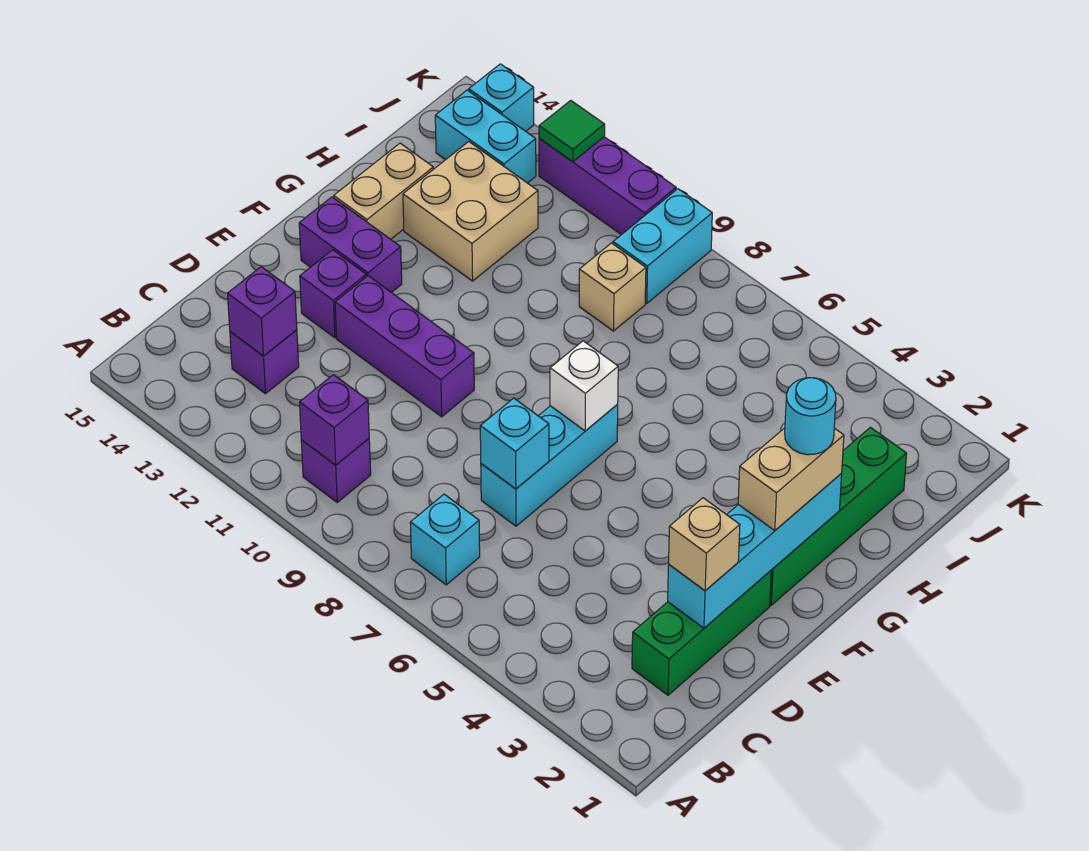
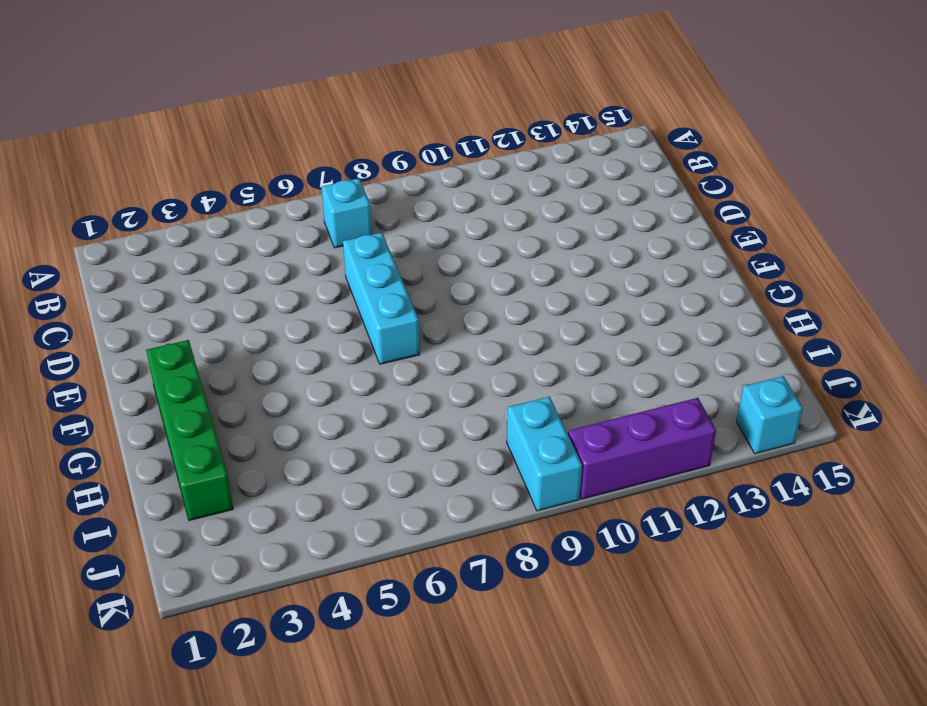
none -> purple 1x1 brick [301,439,371,502]
none -> green 1x3 brick [632,571,771,695]
none -> purple 1x1 brick [230,330,299,394]

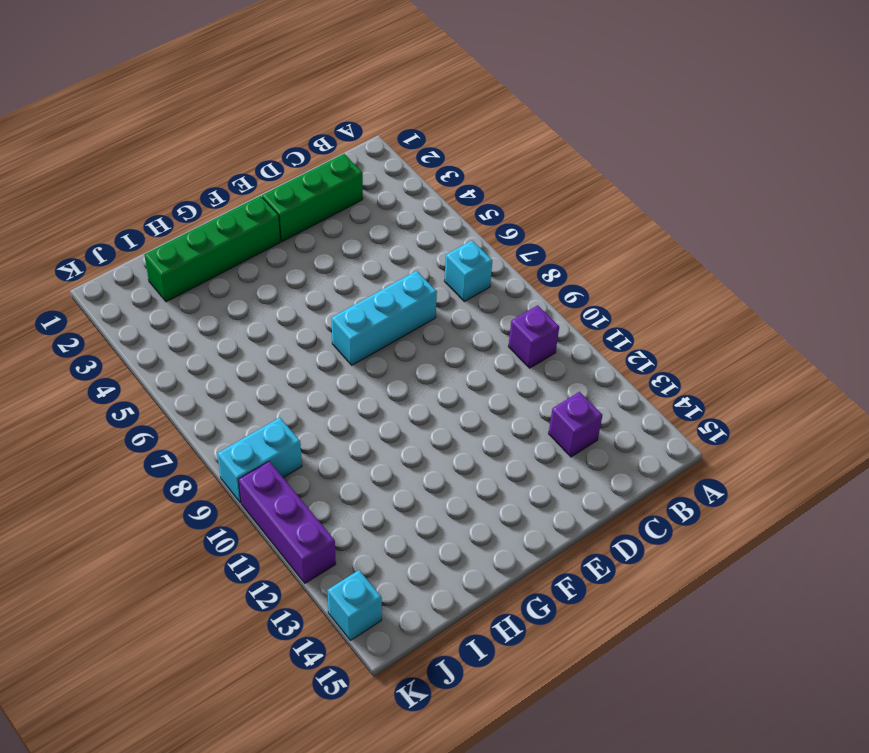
none -> purple 1x3 brick [335,276,474,417]
none -> purple 1x1 brick [300,250,366,338]
none -> purple 1x2 brick [299,197,402,293]

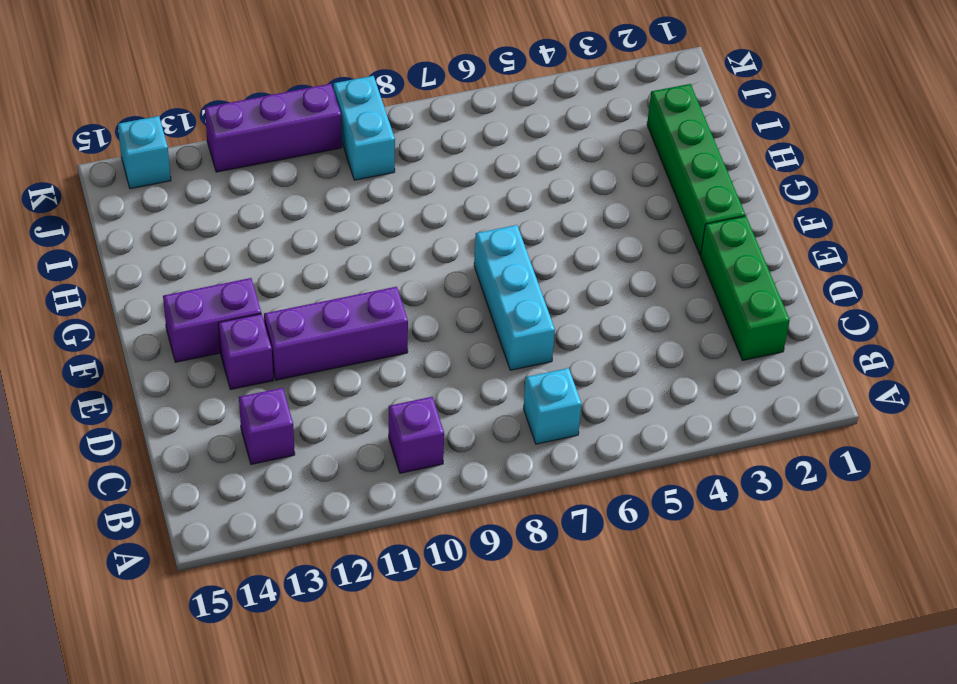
none -> tan 1x2 brick [334,143,433,239]
none -> tan 2x2 brick [403,142,538,281]
none -> tan 1x1 brick [579,243,646,331]

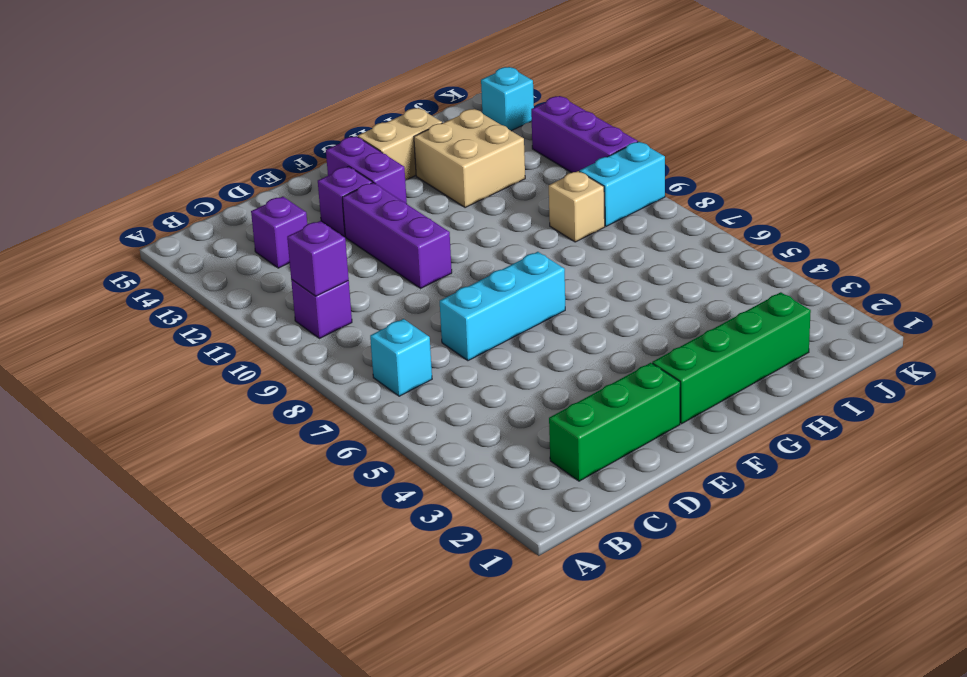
none -> cyan 1x2 brick [435,90,536,183]
none -> purple 1x1 brick [228,267,297,356]
none -> cyan 1x4 brick [668,473,842,628]

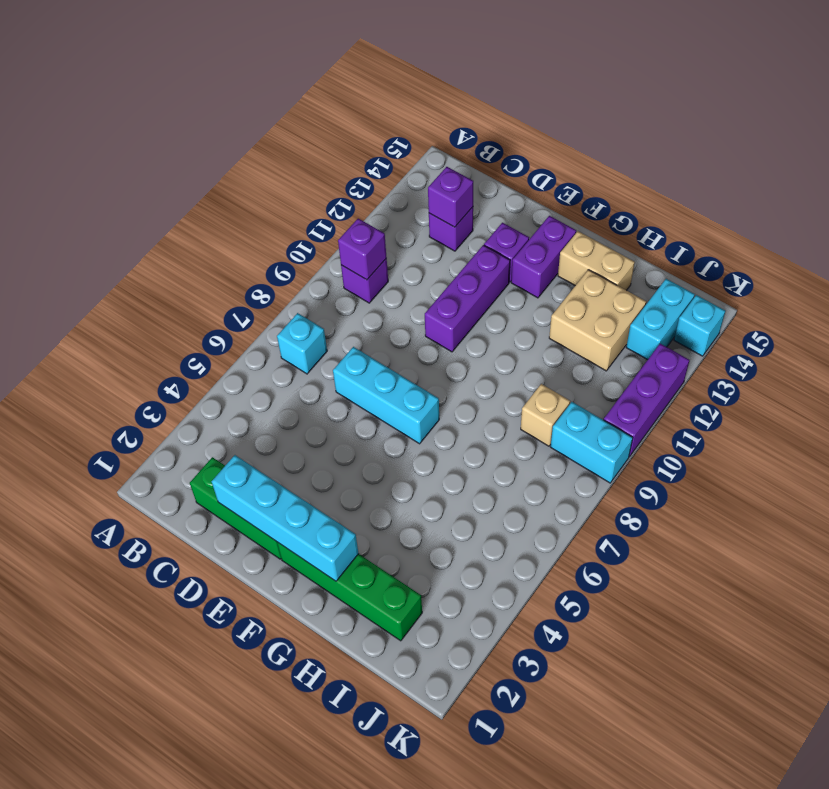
none -> cyan 1x1 brick [480,398,549,489]
none -> white 1x1 brick [550,341,618,431]
none -> green 1x1 tile [539,100,605,162]

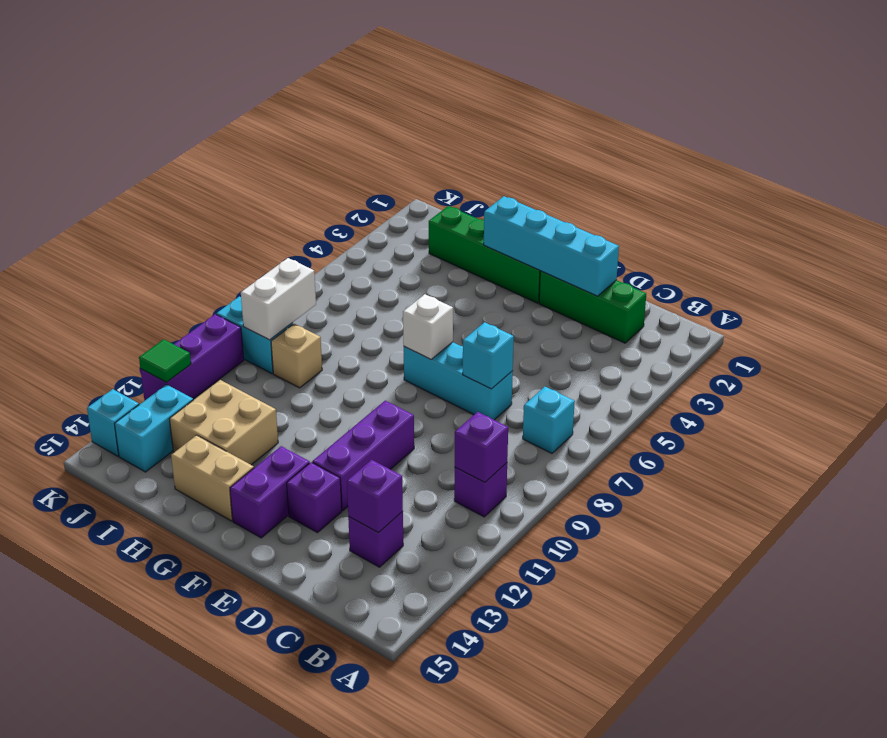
white 1x2 brick [241,258,316,340] -> none
none -> tan 1x1 brick [669,498,740,591]
none -> tan 1x2 brick [738,428,844,530]
none -> cyan 1x1 round brick [785,378,836,455]

